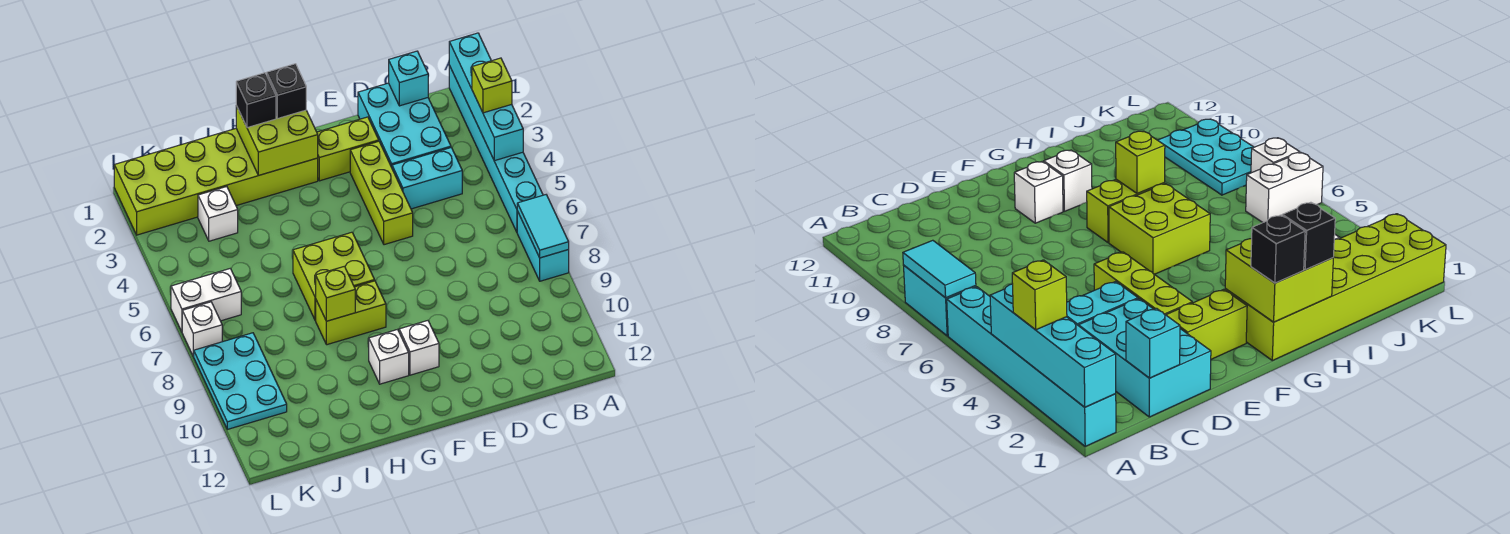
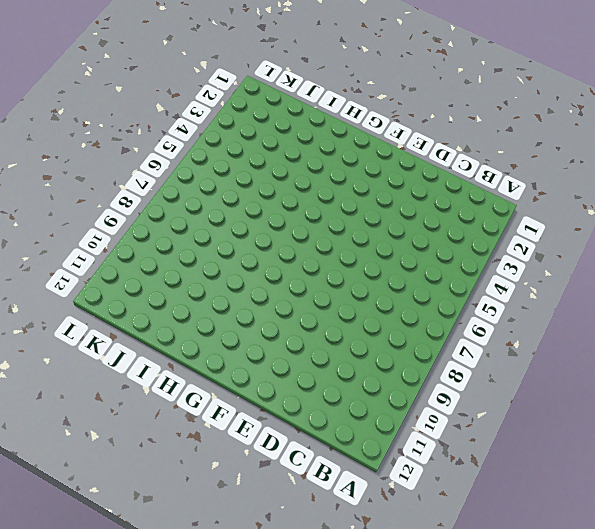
none -> cyan 1x6 brick [449,66,543,232]
none -> cyan 1x2 brick [517,211,569,281]
none -> cyan 2x3 brick [358,83,451,167]

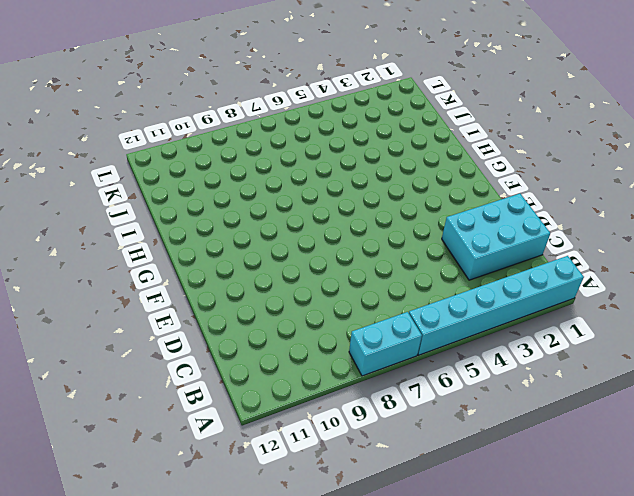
none -> cyan 1x2 brick [392,148,462,209]
none -> lime 1x2 brick [317,117,379,181]
none -> lime 1x3 brick [350,141,413,245]

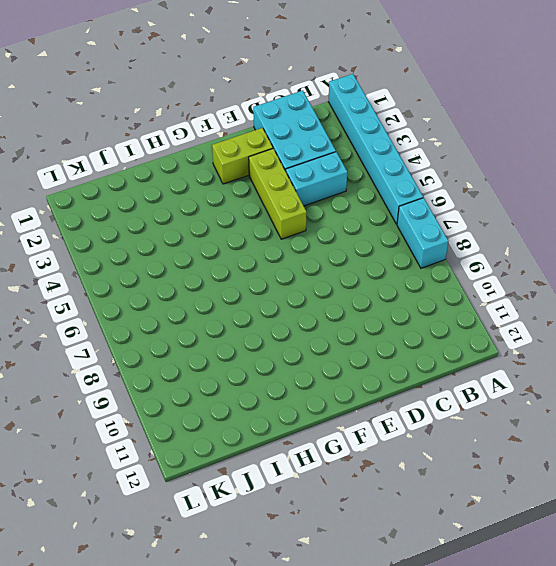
none -> white 1x1 brick [399,321,439,375]
none -> lime 2x6 brick [114,129,318,235]
none -> lime 2x2 brick [293,232,375,320]

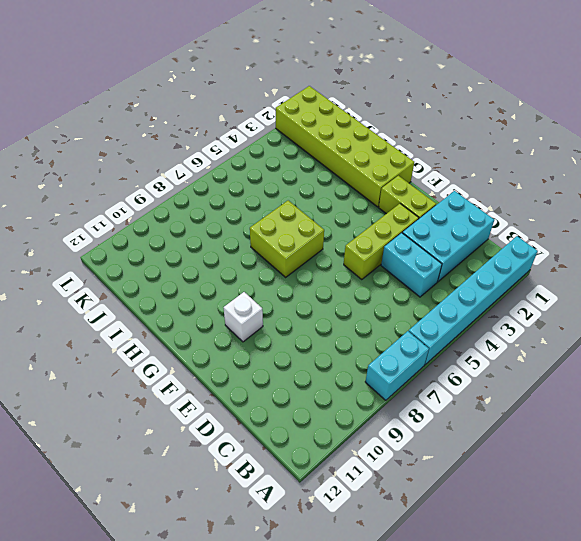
none -> lime 1x2 brick [316,281,386,345]
none -> white 1x1 brick [369,329,409,384]
none -> white 1x1 brick [198,187,238,241]

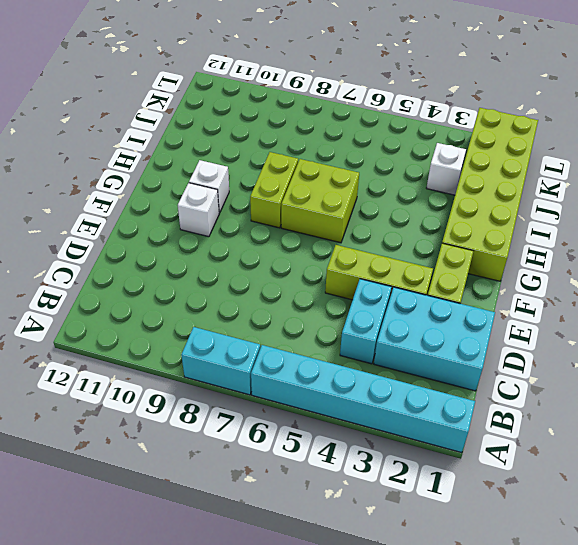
none -> white 1x2 brick [171,269,241,332]
none -> cyan 2x3 plate [193,333,287,429]
none -> white 1x1 brick [182,302,222,356]

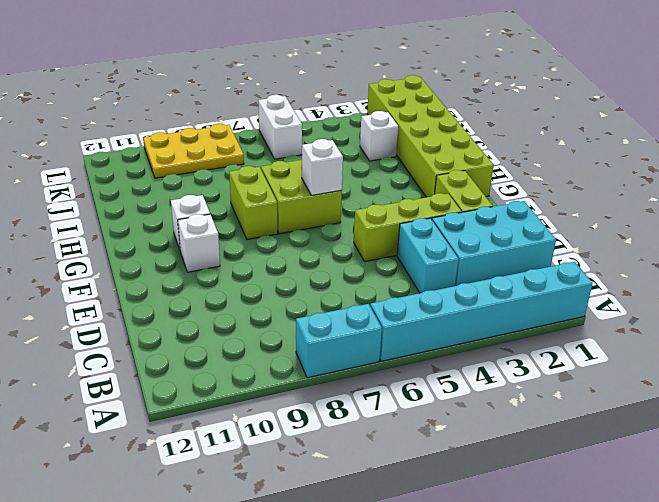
white 1x1 brick [302,139,343,195] -> white 1x1 brick moved to [182,302,222,356]
yellow 2x3 plate [143,124,244,178] -> cyan 2x3 plate [193,333,287,429]
none -> cyan 1x4 brick [449,33,523,161]
none -> cyan 1x2 tile [517,195,569,258]
none -> cyan 1x1 brick [389,51,428,106]

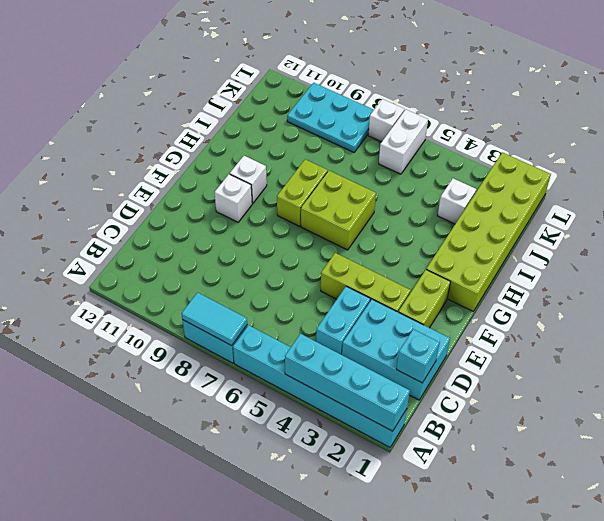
none -> lime 2x2 brick [236,106,318,175]
none -> lime 1x1 brick [316,266,355,321]
none -> lime 1x1 brick [472,58,512,113]

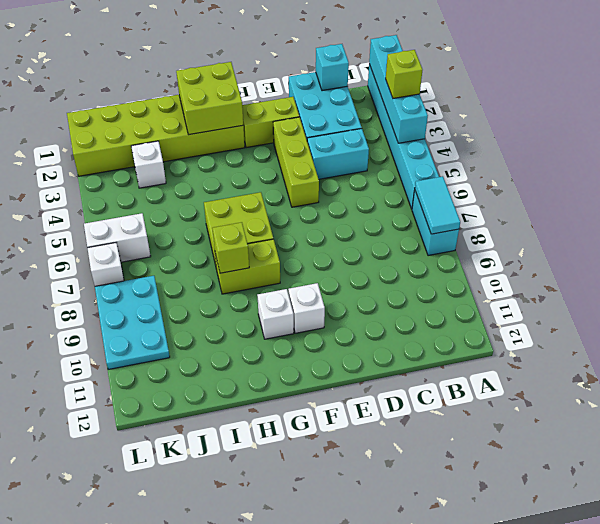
none -> black 1x1 brick [267,64,306,118]
none -> black 1x1 brick [236,73,276,128]

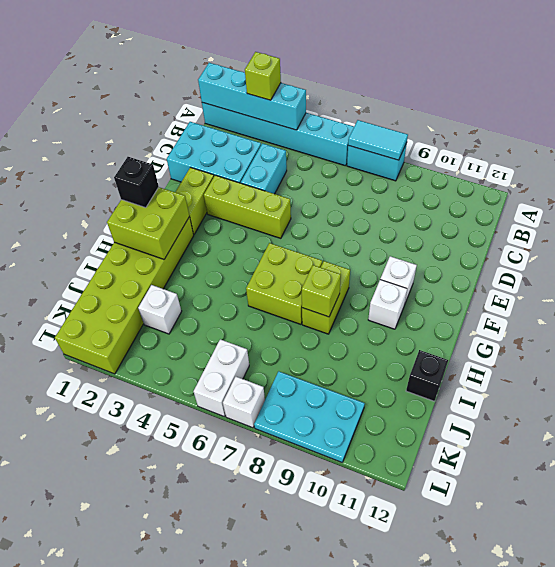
black 1x1 brick [406,350,448,401] -> black 1x1 brick moved to [236,73,276,128]
none -> cyan 1x1 brick [389,51,428,106]

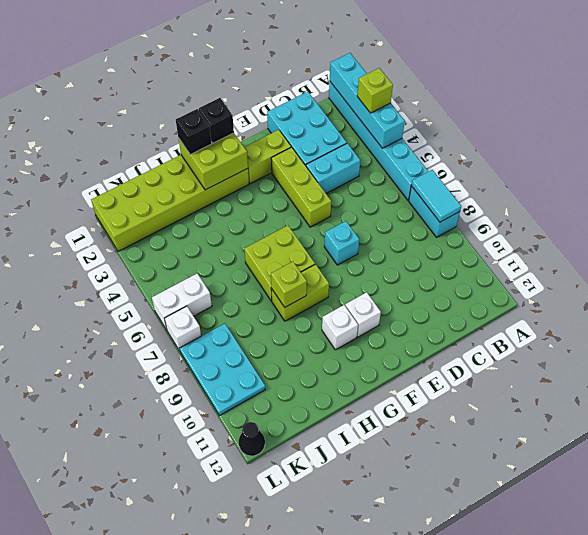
cyan 1x1 brick [324,221,359,265] -> cyan 1x1 brick moved to [389,51,428,106]
black 1x1 cone [239,422,265,456] -> none
none -> white 1x1 brick [198,187,238,241]

